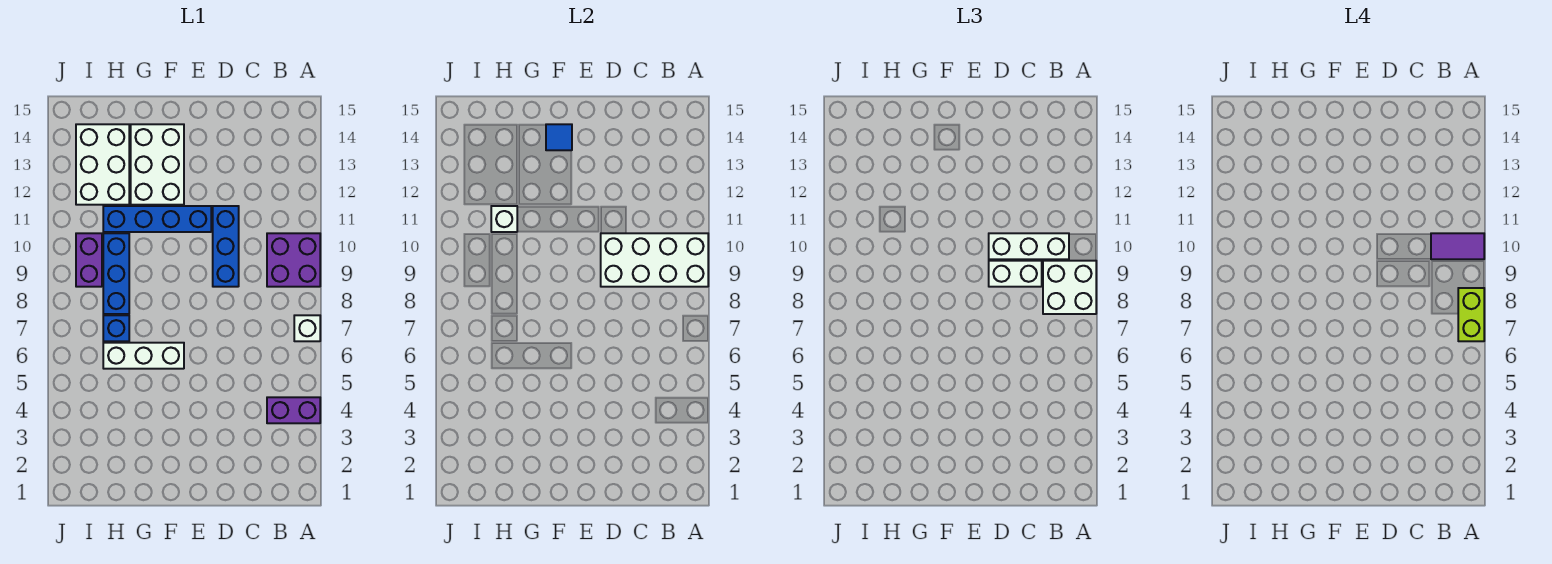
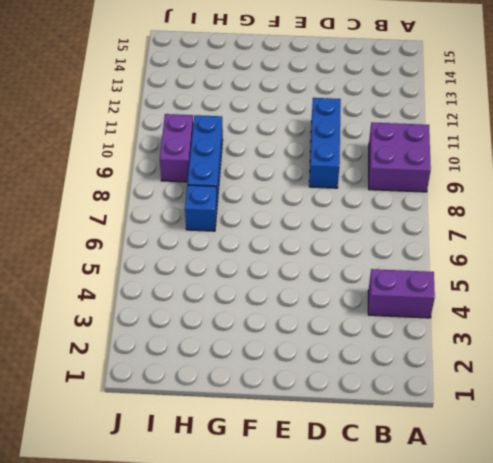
none -> white 1x1 brick [294,315,320,341]
none -> blue 1x4 brick [103,206,211,232]
none -> white 1x3 brick [103,343,184,369]

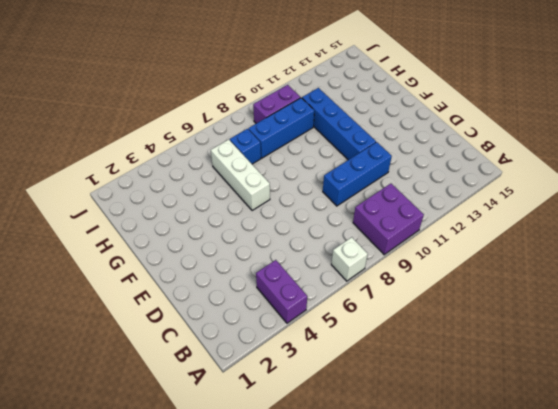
none -> white 2x3 brick [131,124,184,205]
none -> white 2x3 brick [76,124,129,205]
none -> white 2x4 brick [601,233,708,287]

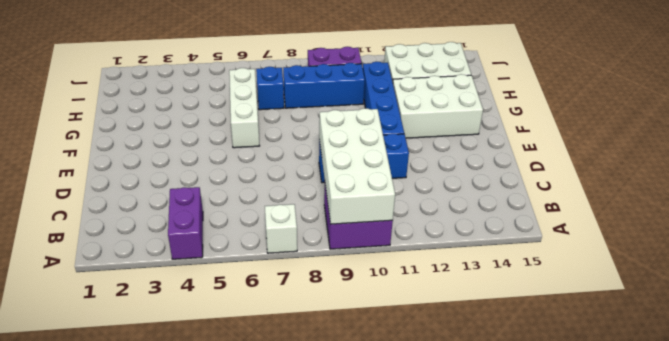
none -> blue 1x1 tile [546,124,572,150]
none -> white 1x1 brick [491,206,517,232]
none -> white 2x2 brick [1043,261,1096,314]

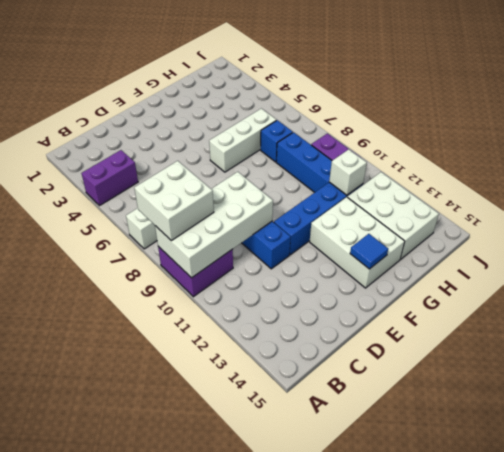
none -> white 1x3 brick [989,233,1069,259]
none -> white 1x2 brick [989,261,1042,287]
none -> lime 1x2 brick [1458,288,1484,341]

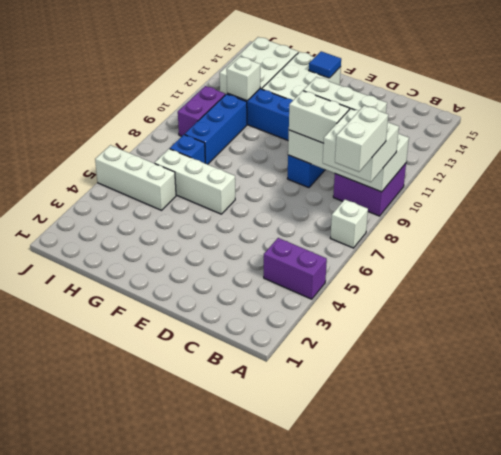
white 1x2 brick [335,106,388,172] -> lime 1x2 brick [1458,288,1484,341]
white 1x3 brick [95,145,176,210] -> none
none -> purple 1x2 tile [1431,233,1484,259]

